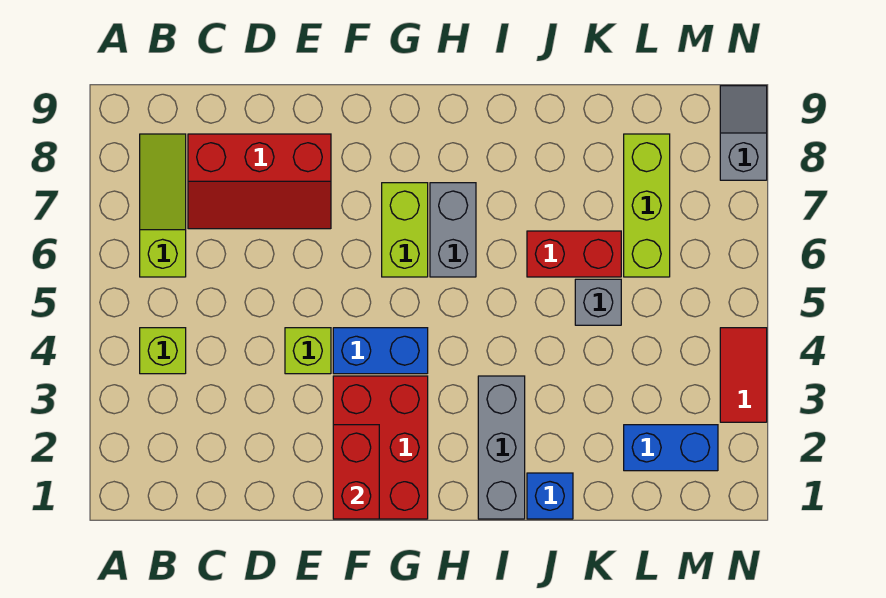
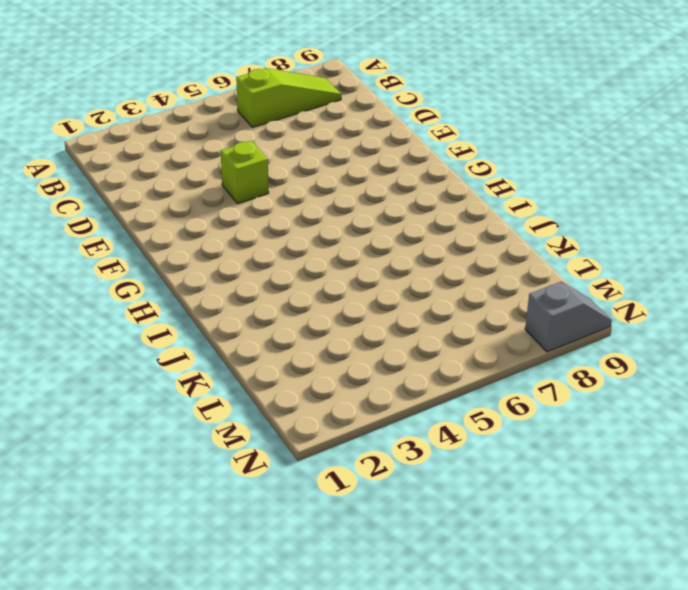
none -> lime 1x1 brick [140,328,186,374]
none -> red 2x3 slope [188,134,331,229]
none -> red 2x3 brick [333,376,428,519]

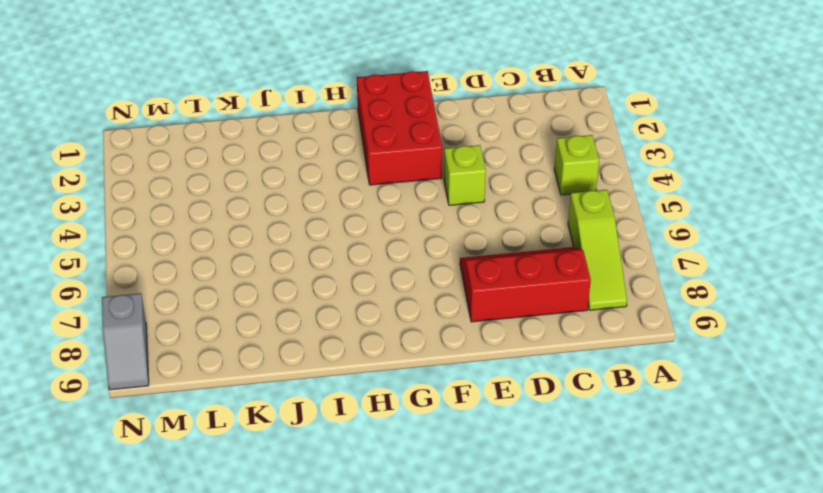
none -> blue 1x2 brick [333,328,428,374]
none -> lime 1x2 brick [382,183,428,277]
none -> grey 1x2 brick [430,183,476,277]

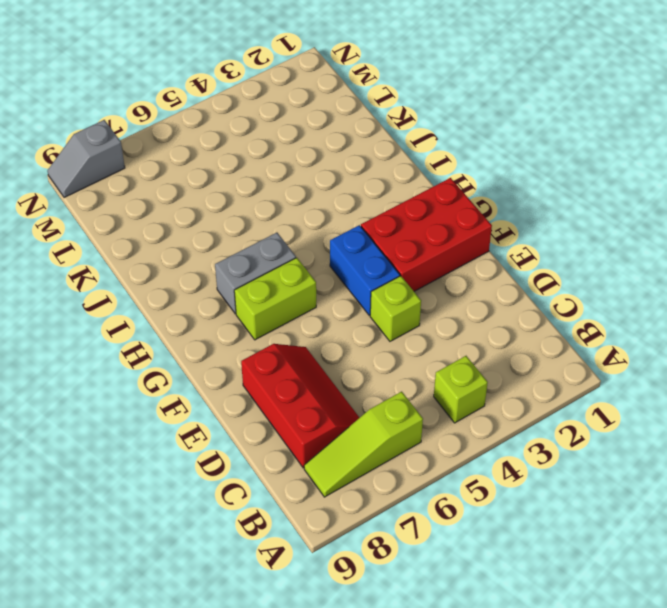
none -> grey 1x3 brick [478,376,525,519]
none -> blue 1x1 brick [527,473,573,519]
none -> red 1x2 brick [527,231,621,277]

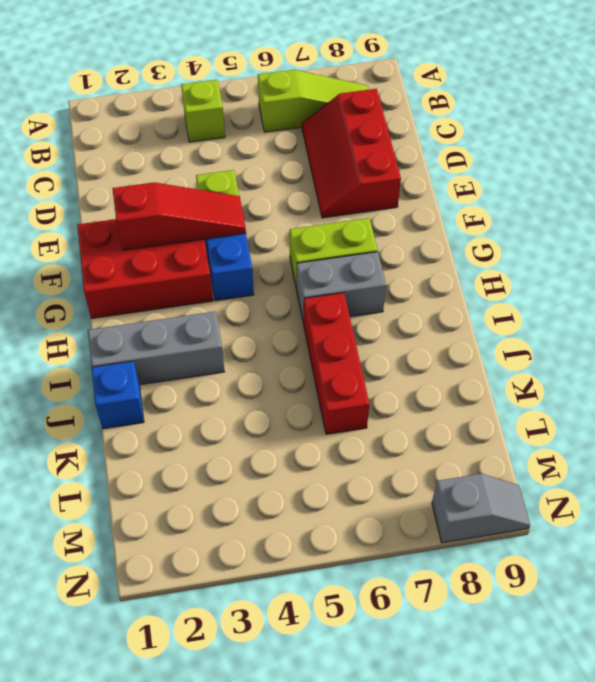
red 1x3 slope [112,182,246,250] -> red 1x2 brick [333,425,379,519]
red 1x3 brick [304,293,369,434] -> red 1x2 brick [527,231,621,277]
none -> grey 1x1 brick [575,279,621,325]
none -> blue 1x2 brick [624,425,718,471]
none -> lime 1x3 brick [624,134,670,277]

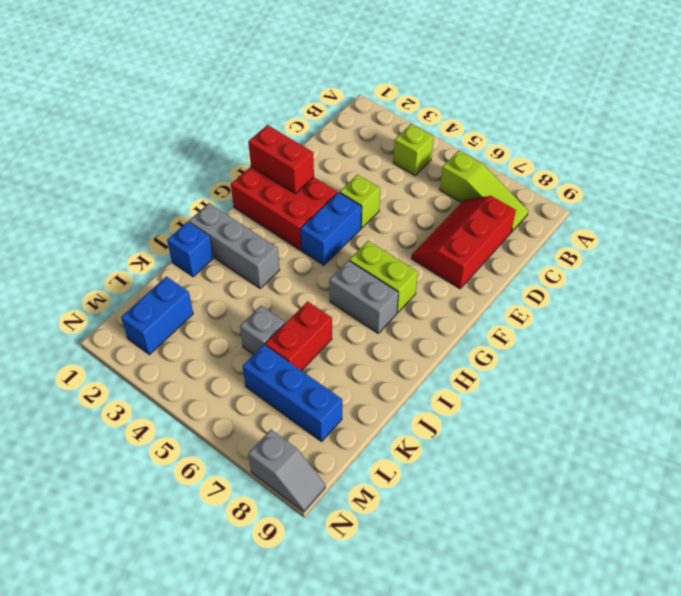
blue 1x3 brick [243,345,342,442] -> lime 1x3 brick [624,134,670,277]
none -> red 1x2 tile [720,328,767,422]

